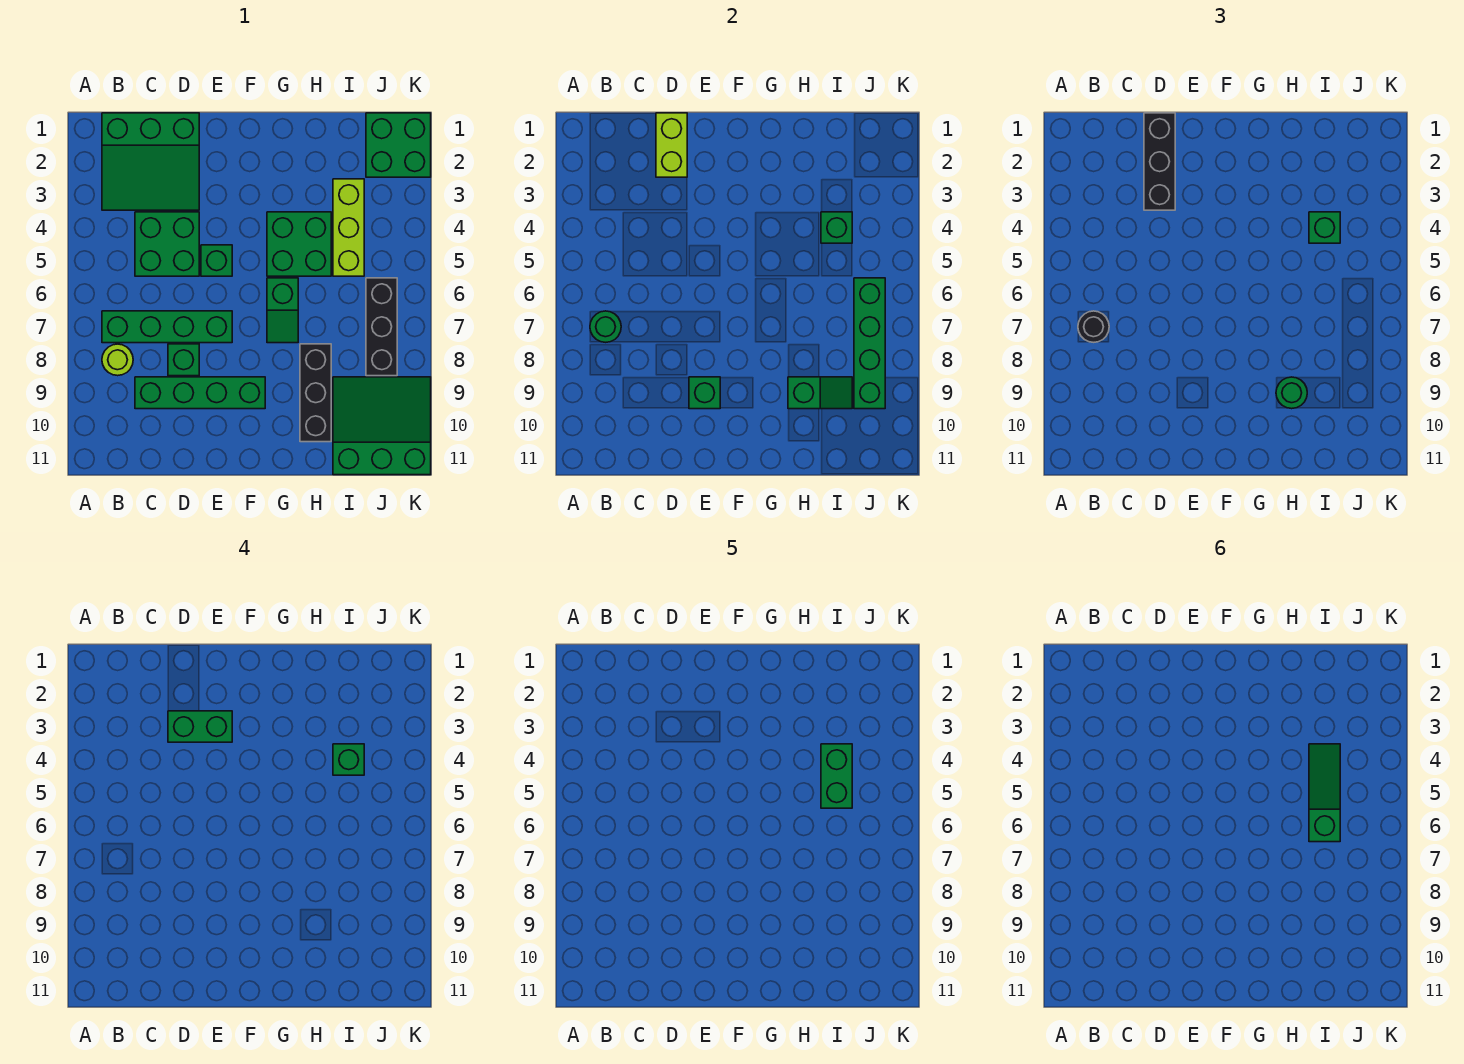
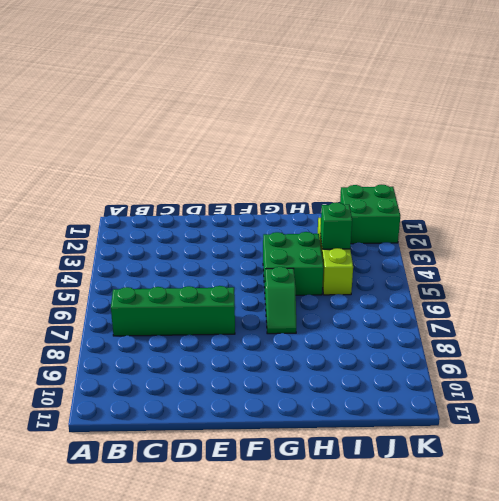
none -> green 3x3 slope [102,113,199,210]
none -> lime 1x1 round brick [102,344,133,376]
none -> green 2x2 brick [135,212,199,276]

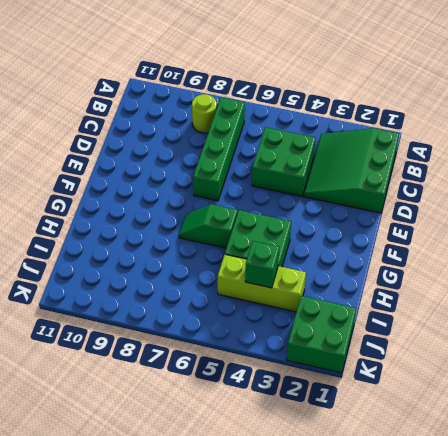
none -> green 1x4 brick [135,377,265,409]
none -> green 1x1 brick [168,344,199,376]
none -> green 1x1 brick [201,245,232,276]

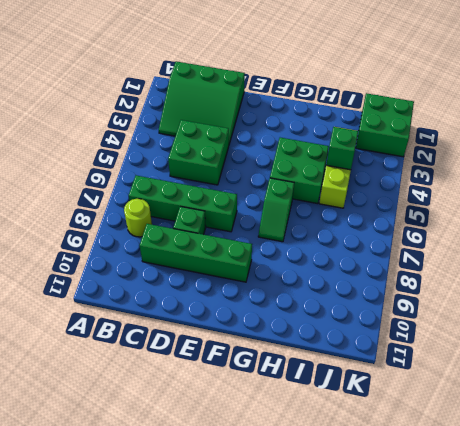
none -> green 1x1 brick [201,245,232,276]
none -> black 1x3 brick [300,344,331,442]
none -> green 3x3 slope [333,377,431,475]

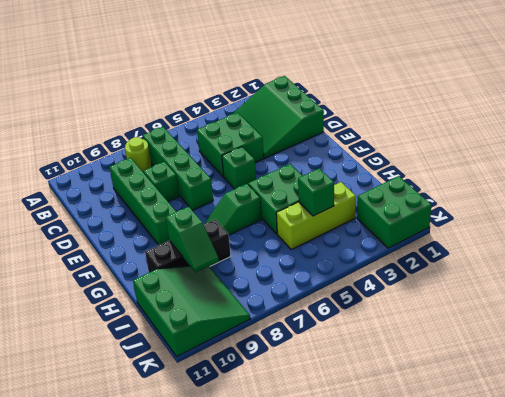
none -> black 1x3 brick [366,278,397,376]
none -> green 1x1 round brick [590,311,621,342]
none -> lime 1x2 brick [656,113,687,177]

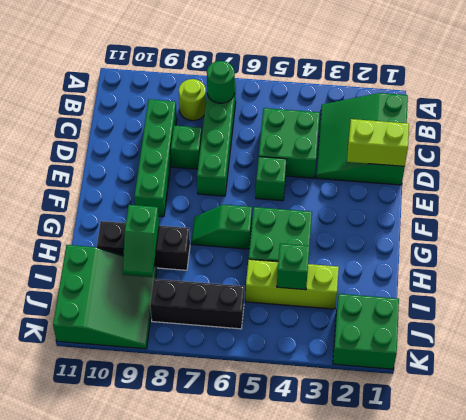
none -> green 1x1 brick [689,377,720,409]
none -> green 1x4 brick [854,278,885,409]
none -> black 1x1 round brick [1078,311,1109,342]

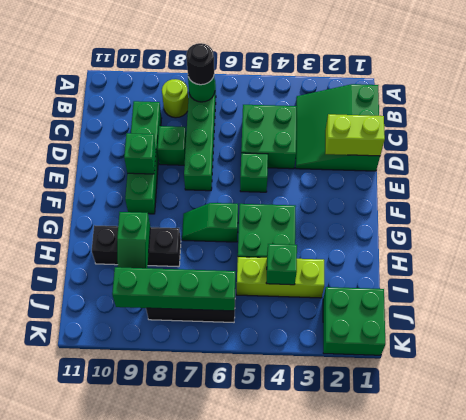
none -> green 3x3 slope [333,377,431,475]
none -> black 1x3 brick [1144,113,1175,210]
none -> green 1x1 round brick [1276,377,1307,409]

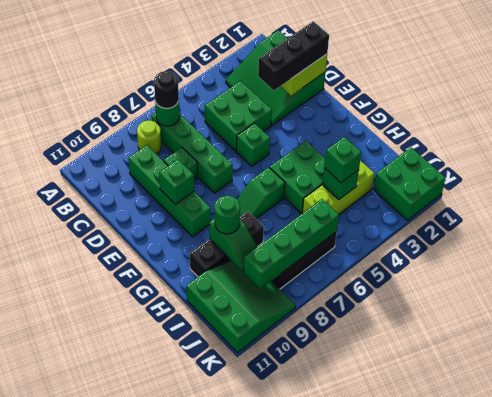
none -> green 1x2 brick [168,711,232,742]
none -> green 1x1 brick [333,744,364,775]
none -> green 1x2 brick [821,744,852,808]

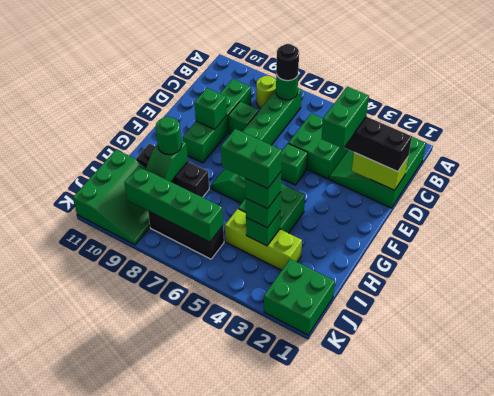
none -> green 1x3 slope [1309,744,1340,842]

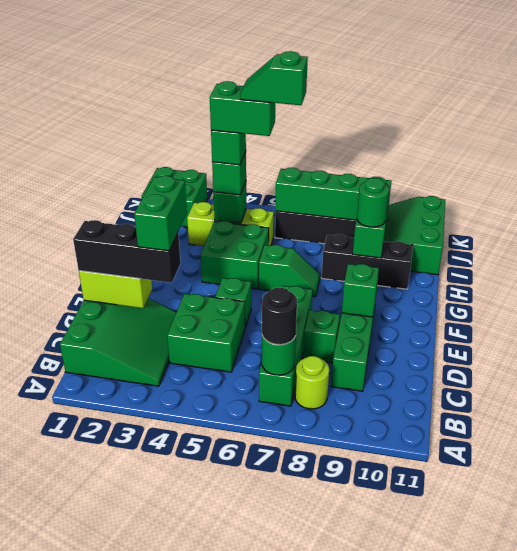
green 1x2 slope [240,51,308,105] -> green 1x3 slope [1309,744,1340,842]

